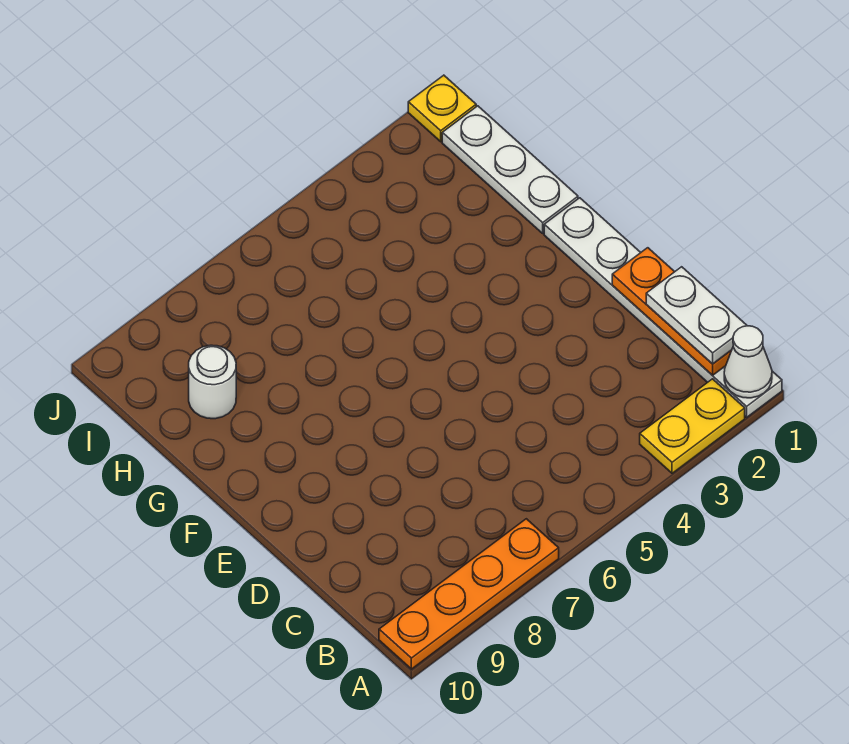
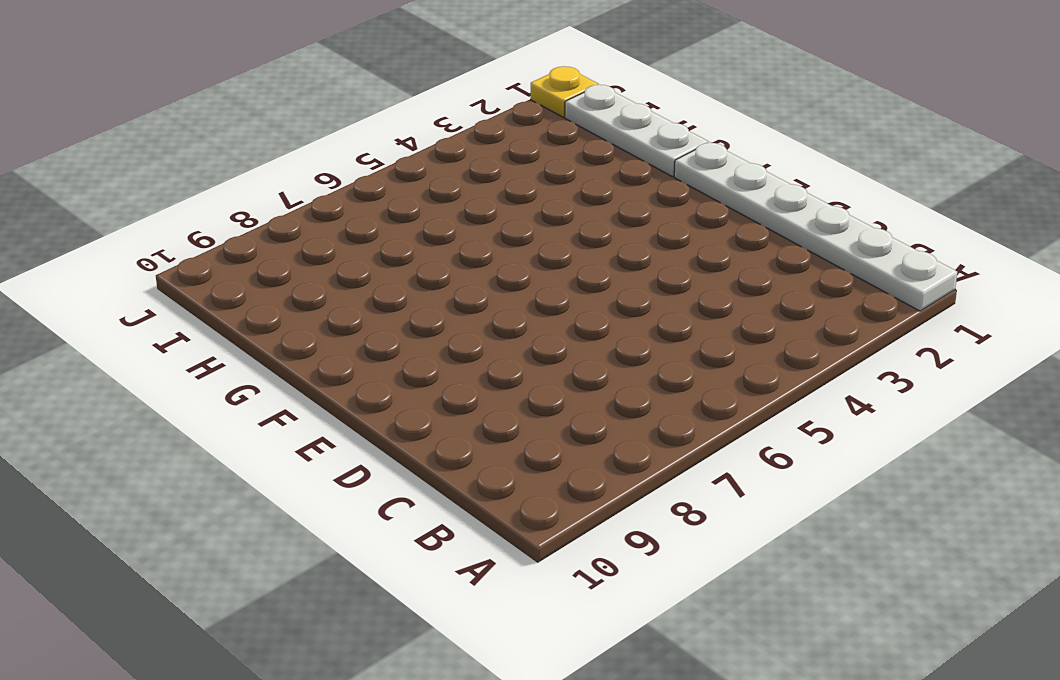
none -> yellow 1x2 plate [640,379,745,473]
none -> orange 1x4 plate [379,519,559,669]

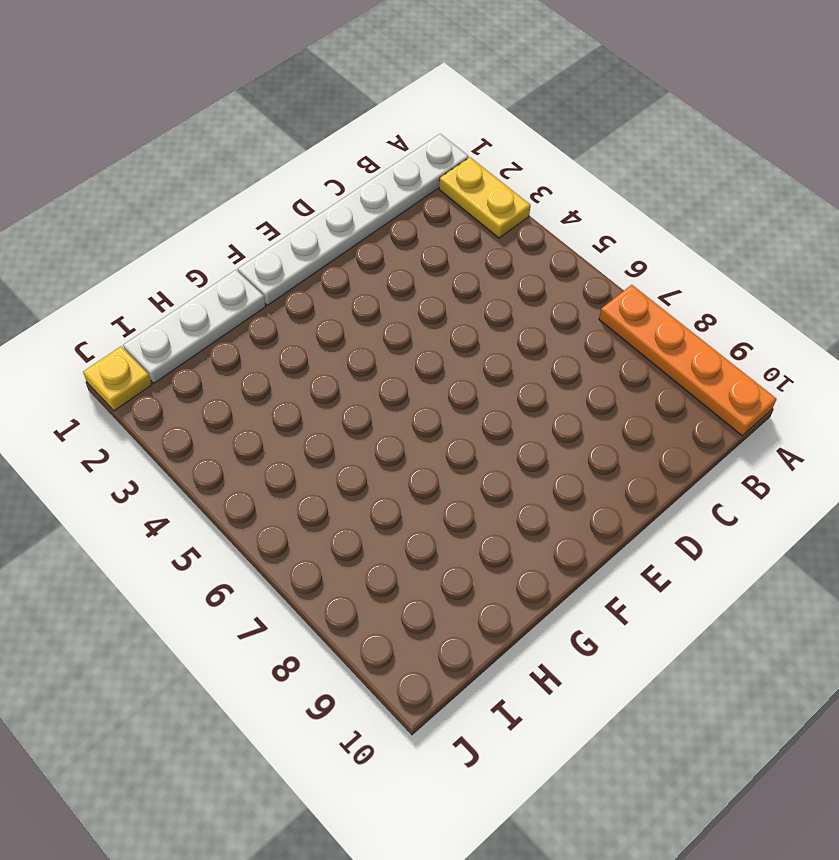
none -> white 1x1 round brick [189,345,236,419]
none -> white 1x1 cone [724,326,772,398]

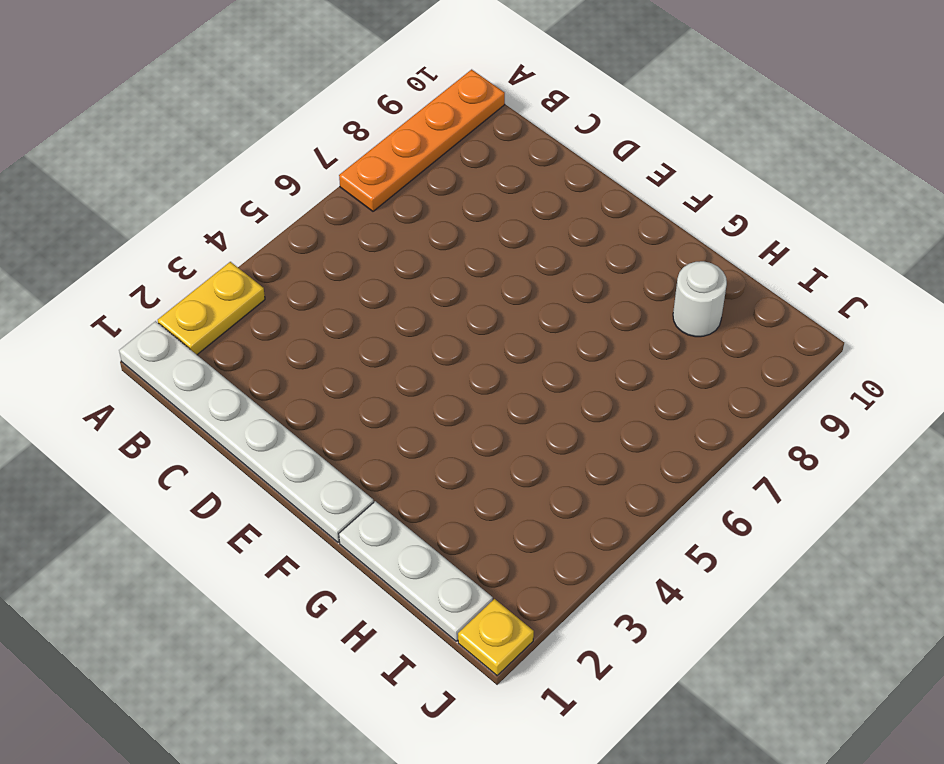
none -> white 1x1 cone [724,326,772,398]
none -> orange 1x3 plate [612,248,731,375]

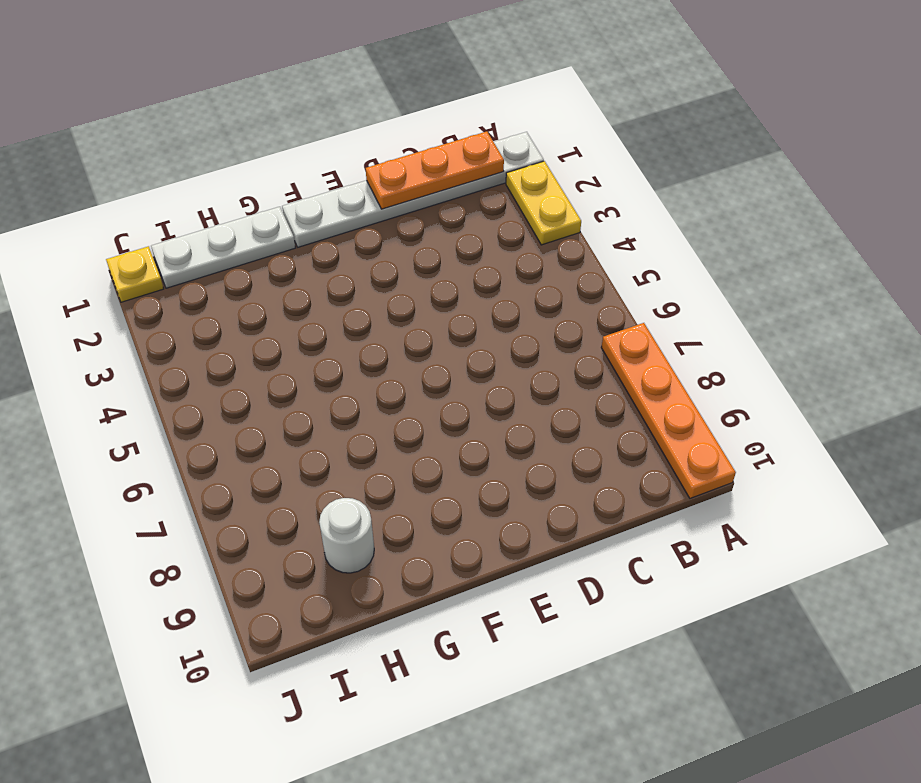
none -> white 1x1 cone [724,326,772,398]
none -> white 1x2 plate [646,267,747,364]

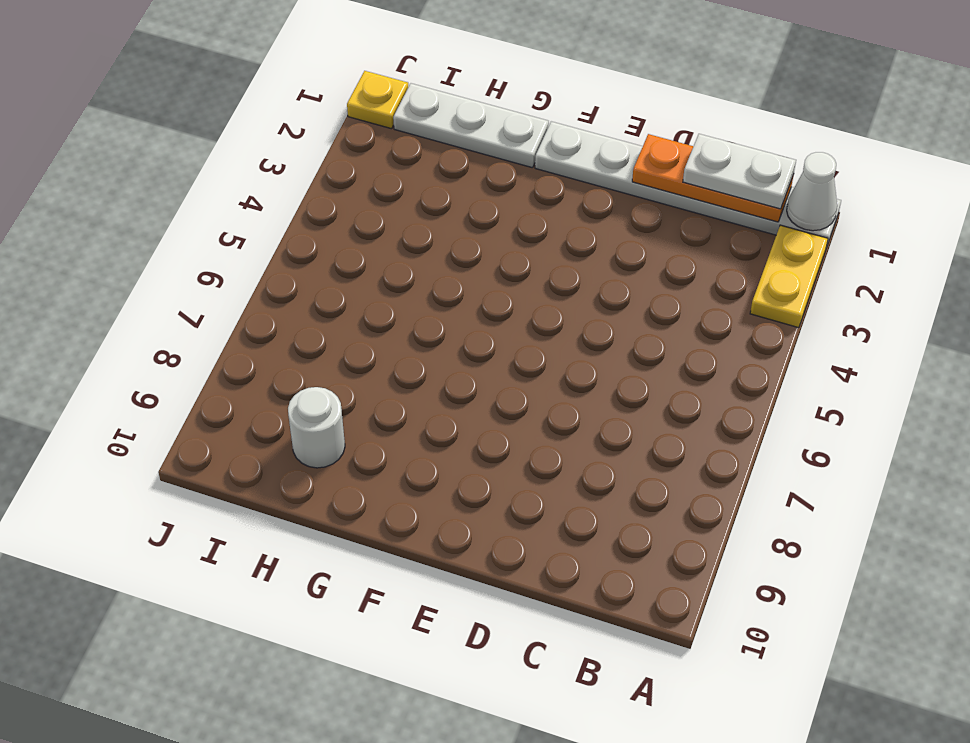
none -> orange 1x4 plate [379,519,559,669]

